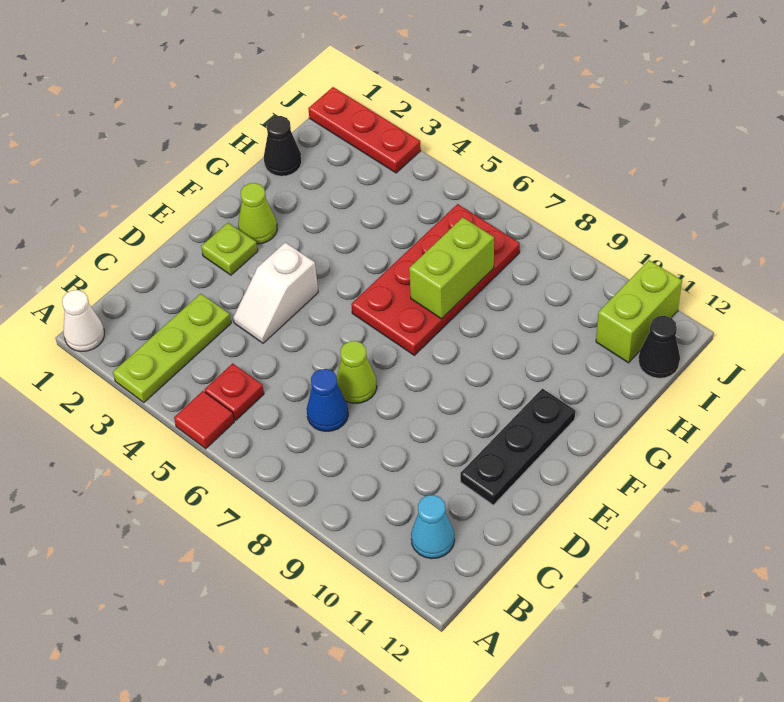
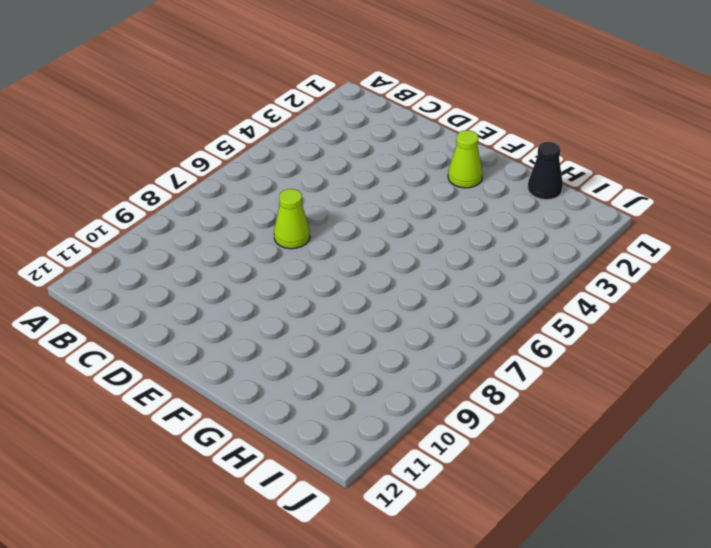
none -> white 1x1 cone [62,290,104,352]
none -> lime 1x3 plate [113,294,231,402]
none -> red 1x1 tile [174,391,234,449]

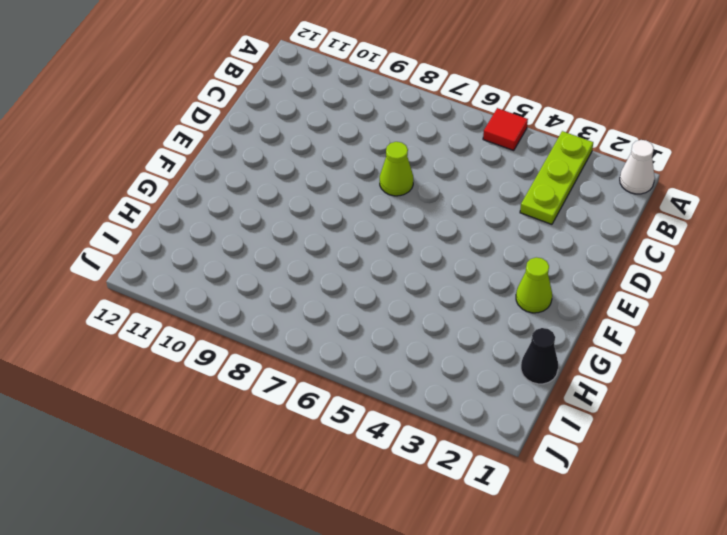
none -> red 1x1 plate [204,363,264,420]
none -> cyan 1x1 cone [411,495,455,559]
none -> blue 1x1 cone [307,369,348,431]

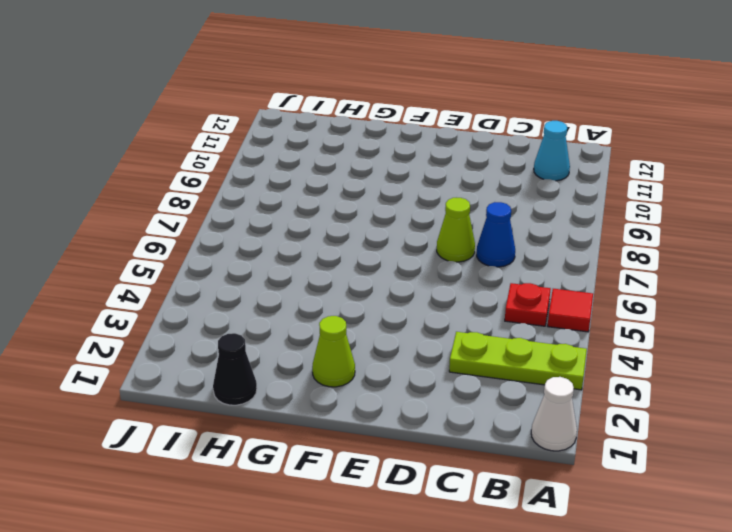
none -> white 1x2 slope [233,242,318,343]
none -> black 1x3 plate [460,389,575,505]
none -> lime 1x1 plate [201,223,258,275]

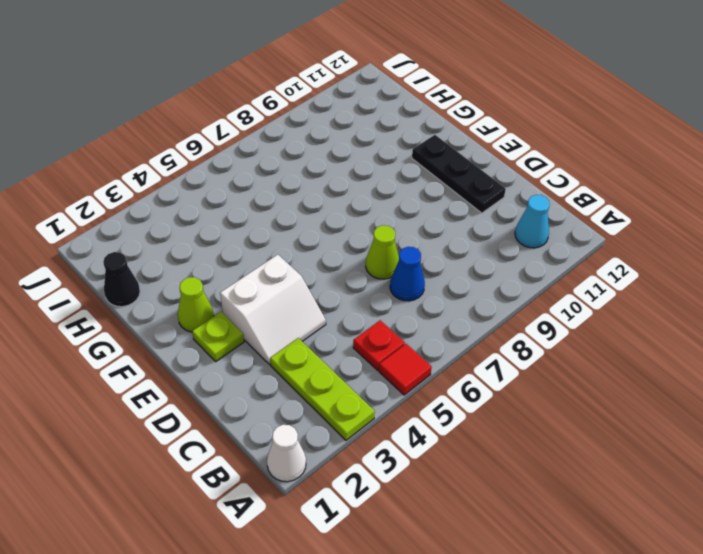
white 2x2 slope [220,255,326,364] -> white 1x2 slope [233,242,318,343]
none -> red 2x4 plate [351,204,520,355]
none -> lime 1x2 brick [596,260,682,363]
none -> black 1x1 cone [638,316,680,378]

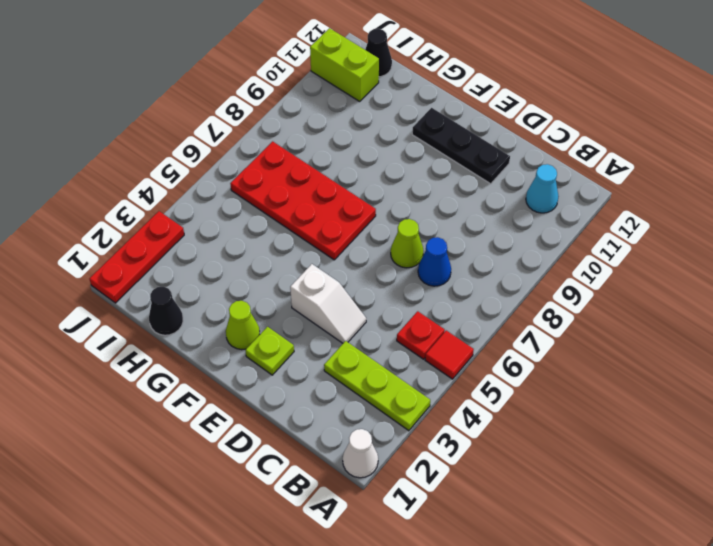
none -> lime 1x2 brick [409,217,494,319]

